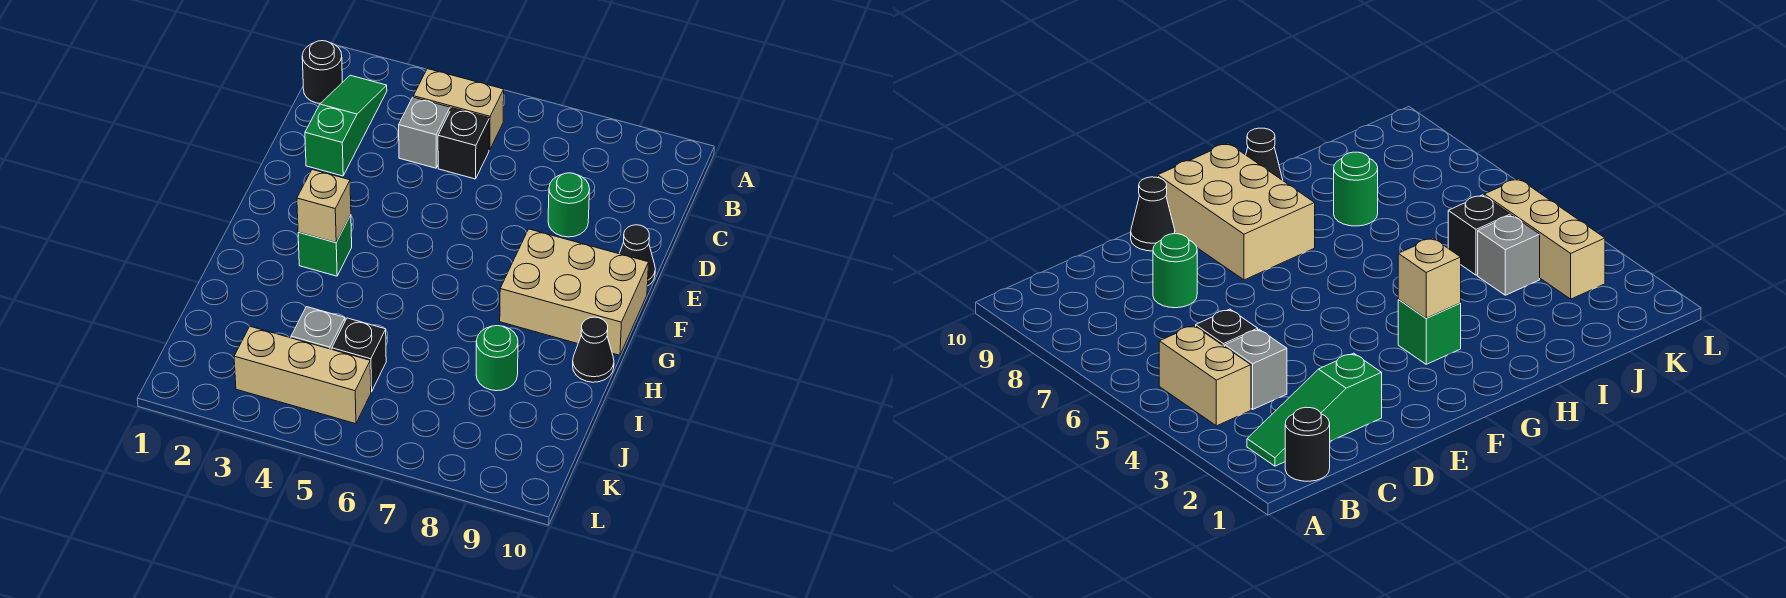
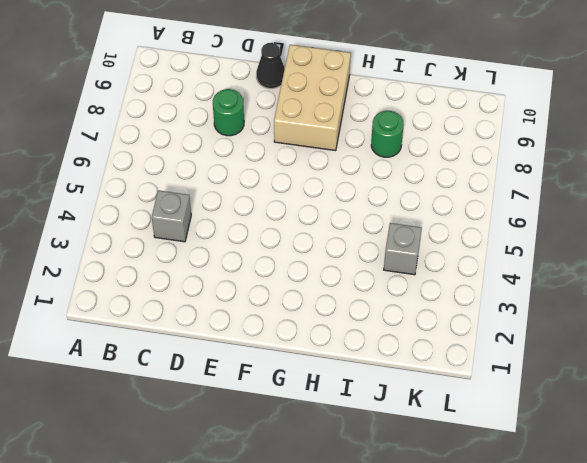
none -> black 1x1 round brick [302,41,342,103]
none -> green 1x3 slope [305,75,387,176]
none -> tan 1x2 brick [413,69,504,150]

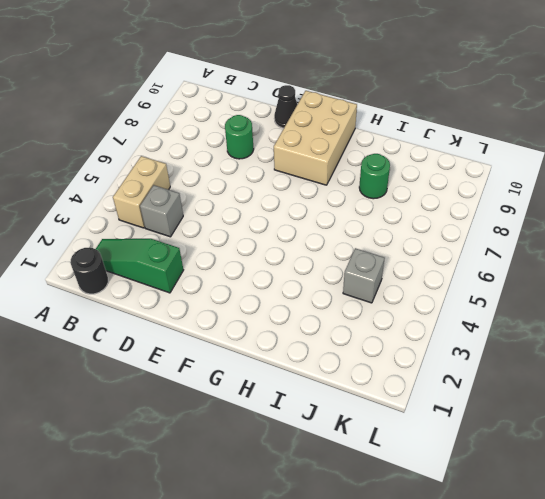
none -> black 1x1 brick [438,108,489,179]
none -> green 1x1 brick [298,215,352,276]
none -> black 1x1 cone [573,317,614,382]

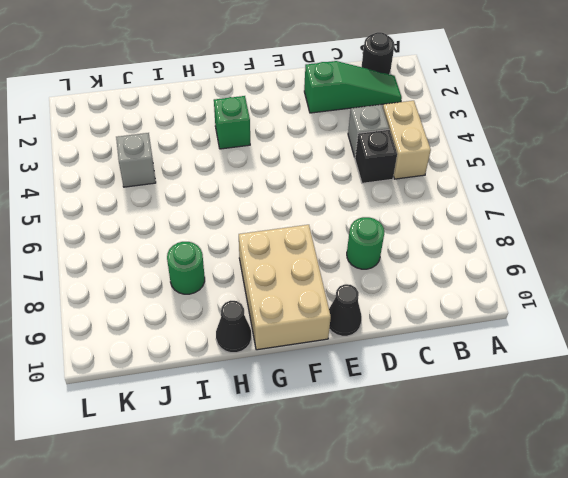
none -> black 1x1 brick [332,318,386,392]
none -> tan 1x3 brick [234,326,371,424]
none -> tan 1x1 brick [297,170,351,243]

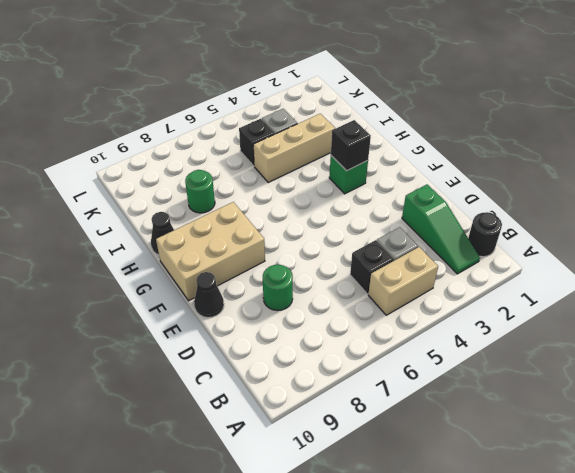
black 1x1 brick [331,120,371,171] -> tan 1x1 brick [297,170,351,243]
tan 1x3 brick [253,114,335,182] -> tan 1x3 brick moved to [234,326,371,424]

